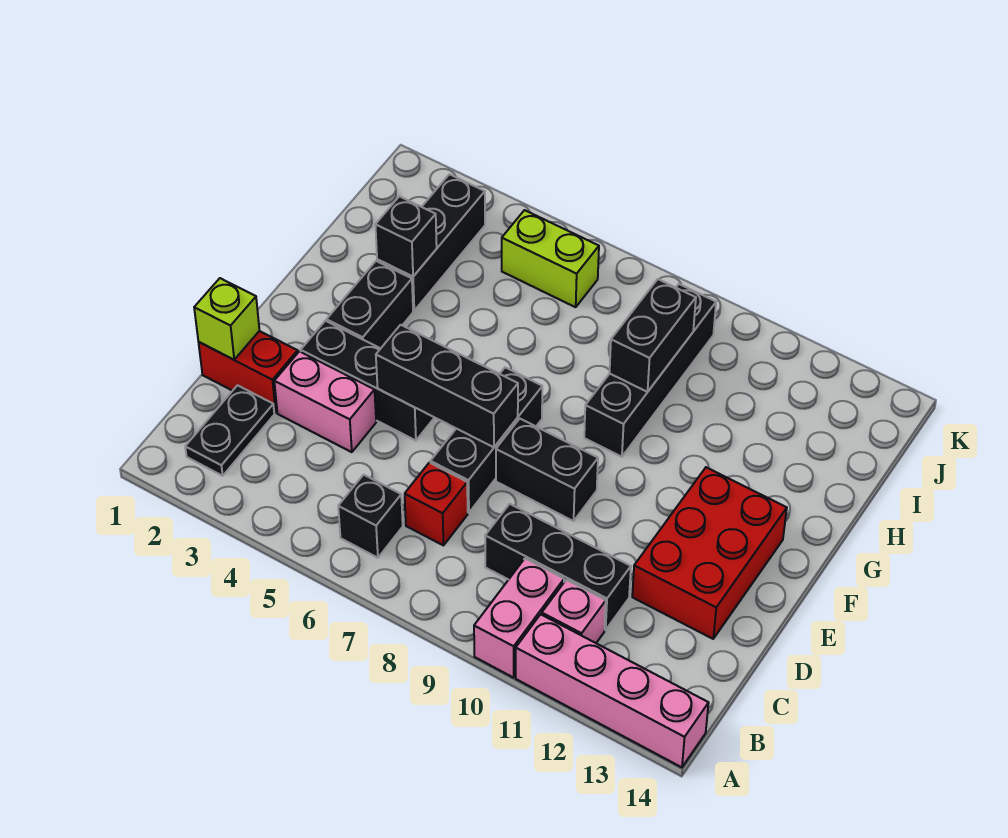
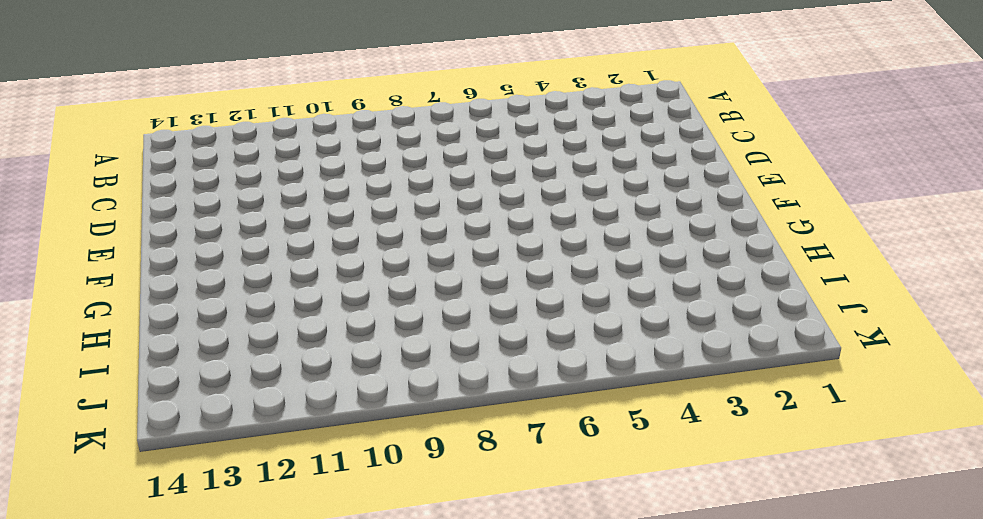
none -> pink 1x2 brick [474,559,564,678]
none -> pink 1x4 brick [516,614,709,767]
none -> black 1x2 plate [185,385,274,476]

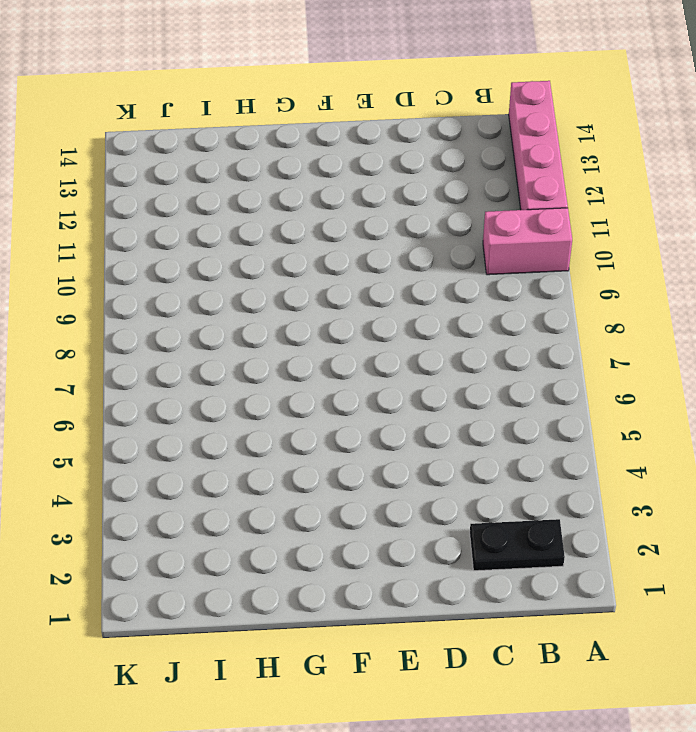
none -> black 1x1 brick [338,475,403,558]
none -> pink 1x1 brick [542,580,606,643]
none -> red 1x1 brick [405,463,468,545]

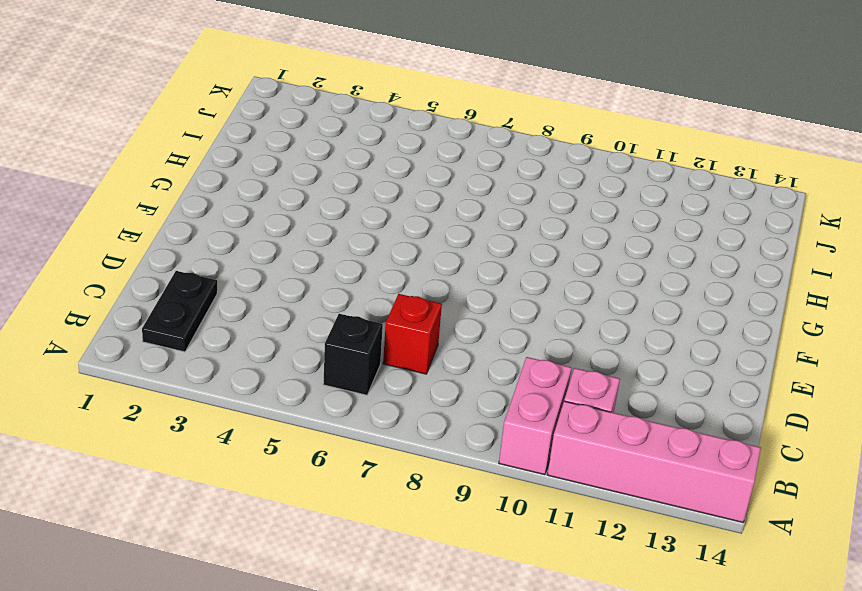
none -> black 1x3 brick [485,504,631,630]
none -> red 1x2 brick [199,331,298,413]
none -> pink 1x2 brick [274,351,376,452]

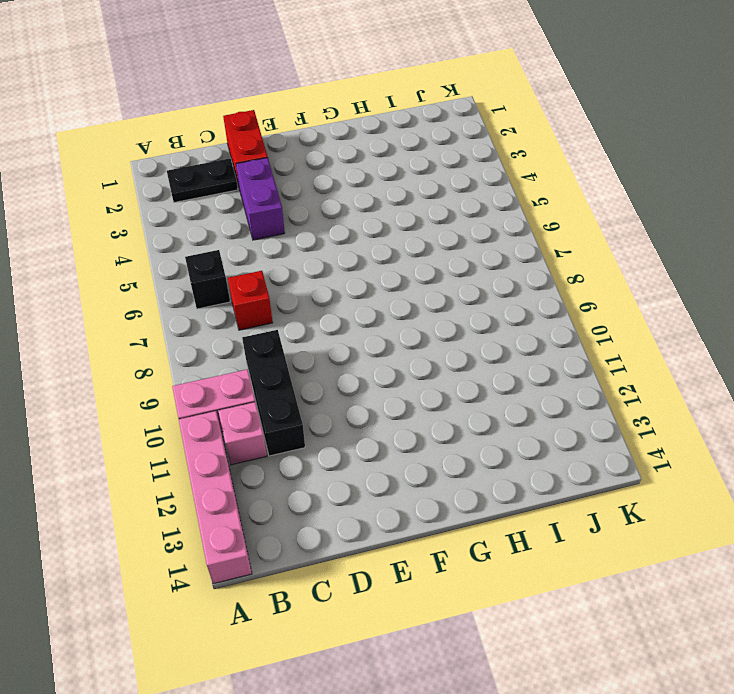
purple 1x2 brick [236,158,285,240] -> pink 1x2 brick [274,351,376,452]
none -> black 1x3 brick [430,367,542,513]
none -> red 2x3 brick [632,467,787,639]
none -> black 1x3 brick [301,321,434,440]

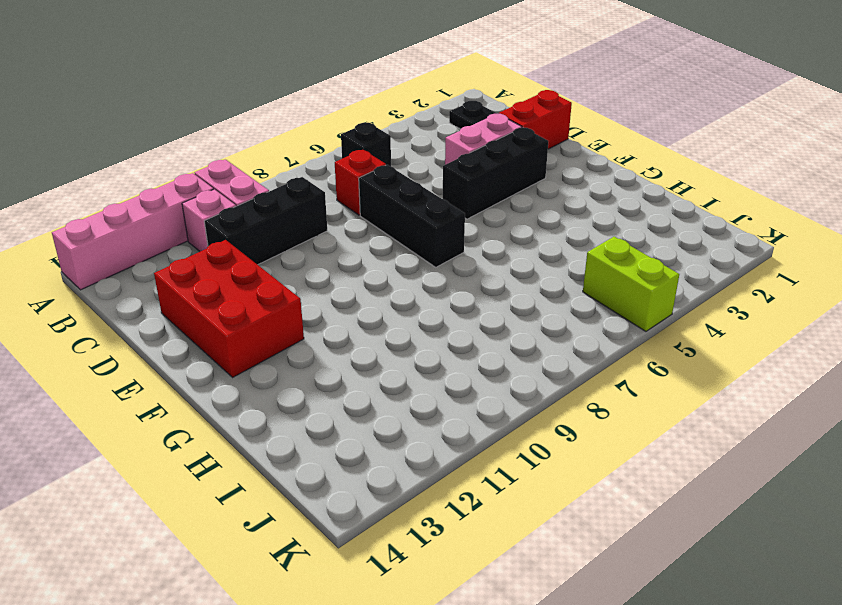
lime 1x2 brick [583,237,679,331] -> lime 1x2 brick turned to [502,210,599,307]
none -> black 1x2 brick [496,419,598,521]
none -> black 1x2 brick [327,261,413,348]
none -> black 1x4 brick [584,284,716,457]

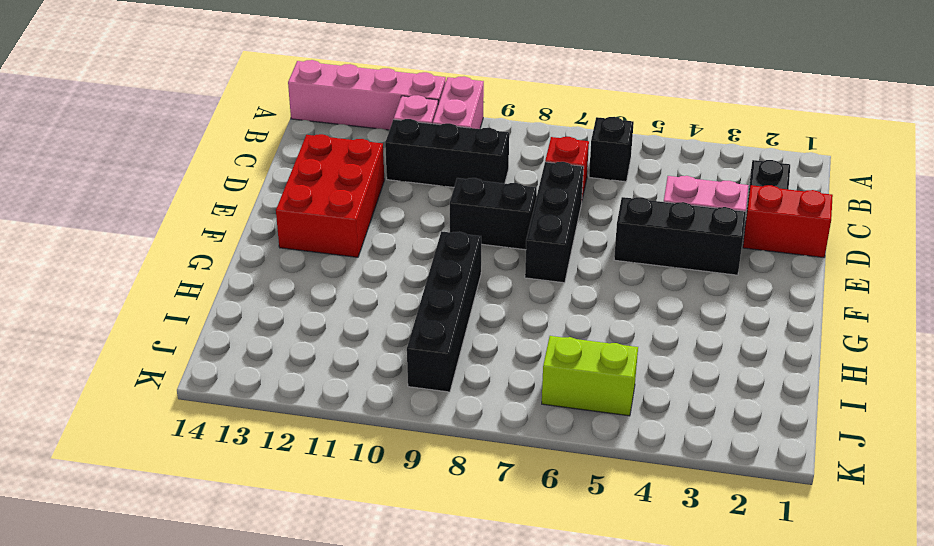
none -> black 1x2 brick [327,261,413,348]
none -> black 1x3 brick [377,174,485,310]
none -> lime 1x1 brick [194,278,259,360]

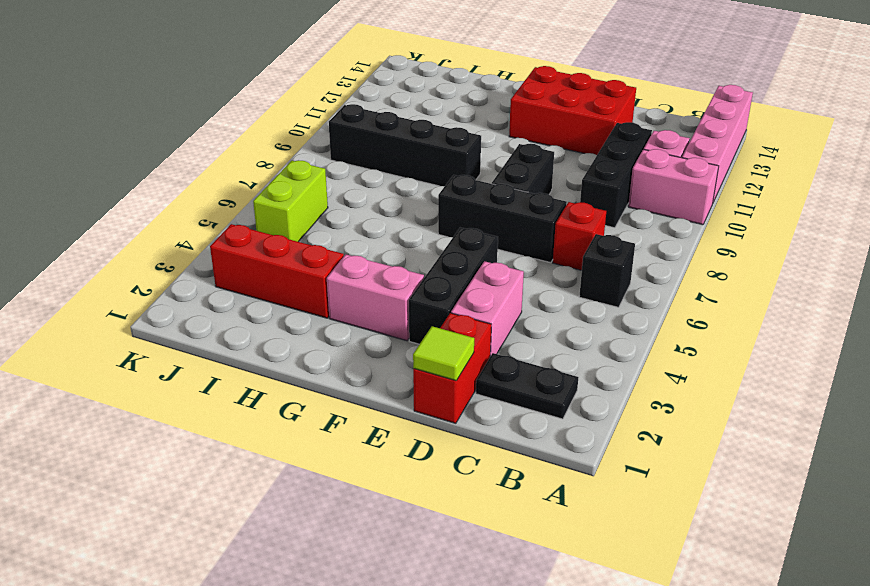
lime 1x1 tile [413,326,474,381] -> lime 1x1 brick [194,278,259,360]
pink 1x2 brick [327,254,424,341] -> black 1x2 brick [327,261,413,348]
red 1x3 brick [210,224,344,318] -> black 1x3 brick [377,174,485,310]
none -> black 1x3 brick [376,325,518,447]
none -> black 1x1 brick [375,196,437,277]
none -> black 1x2 brick [610,279,696,392]

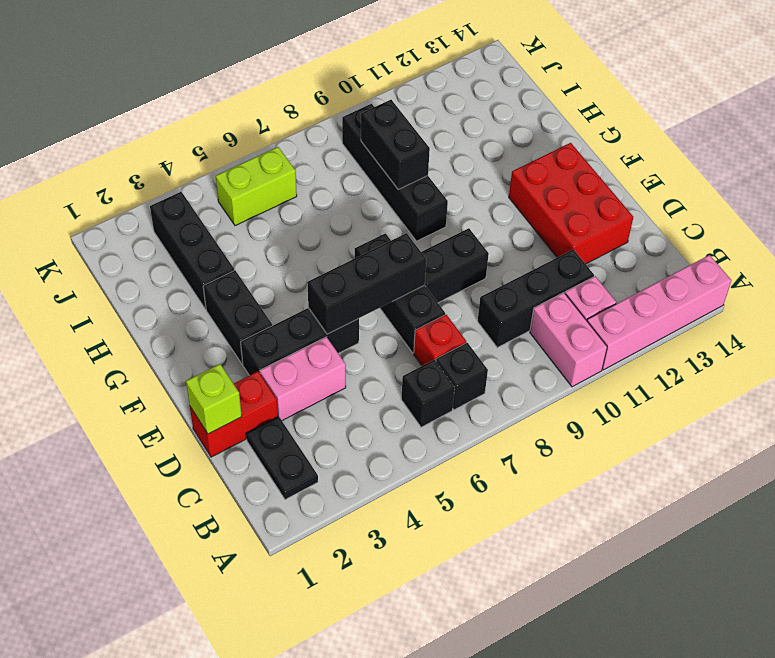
black 1x1 brick [436,343,488,410] -> black 1x1 brick moved to [375,196,437,277]

